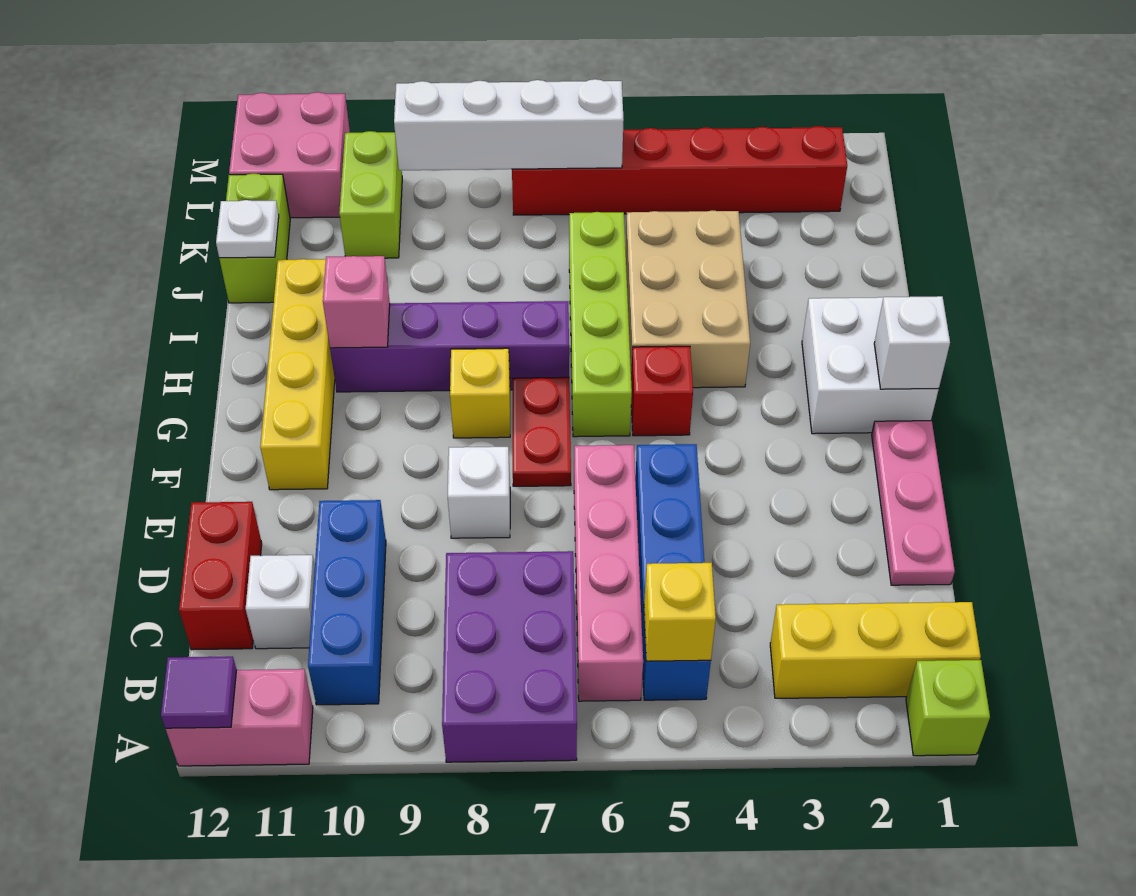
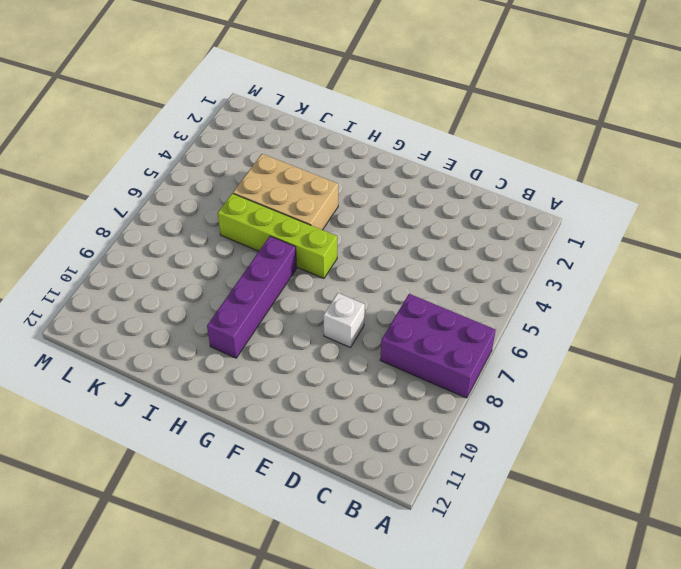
none -> lime 1x1 brick [906,660,990,756]
none -> pink 1x2 brick [166,669,313,766]
none -> yellow 1x3 brick [770,602,981,698]

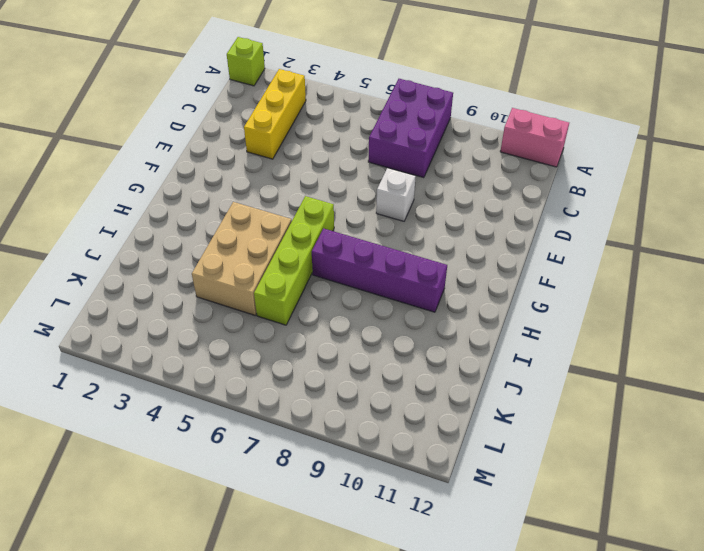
yellow 1x3 brick [244,69,306,159] -> yellow 1x3 brick turned to [770,602,981,698]
none -> blue 1x4 brick [635,444,711,700]
none -> pink 1x4 brick [574,445,643,701]
none -> blue 1x3 brick [308,500,386,705]

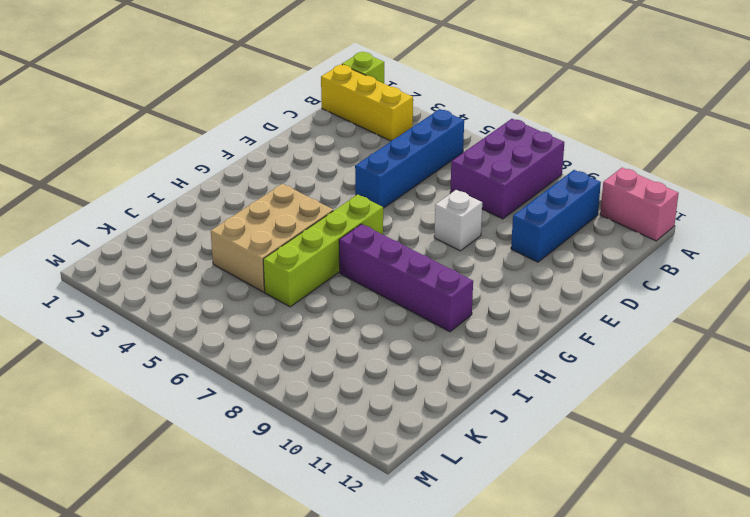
none -> pink 1x4 brick [574,445,643,701]
none -> white 1x1 brick [246,555,315,649]
none -> red 1x2 brick [179,502,262,650]

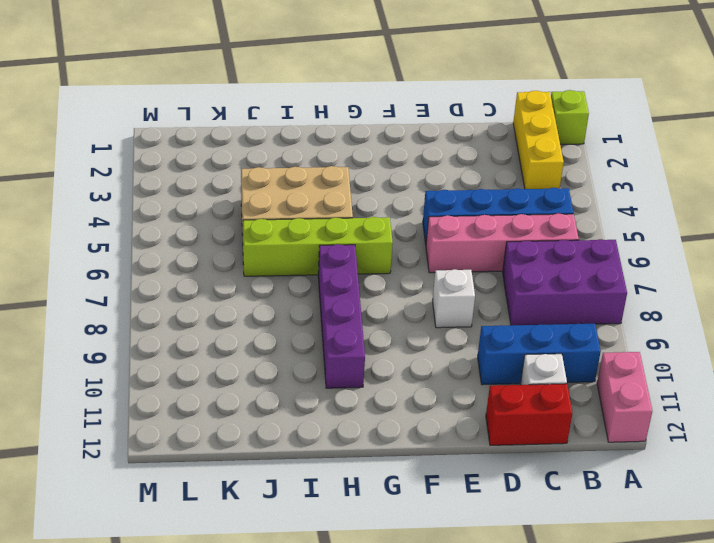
none -> pink 1x3 plate [872,421,955,585]
none -> red 1x2 plate [513,377,571,486]
none -> yellow 1x4 brick [260,259,335,490]

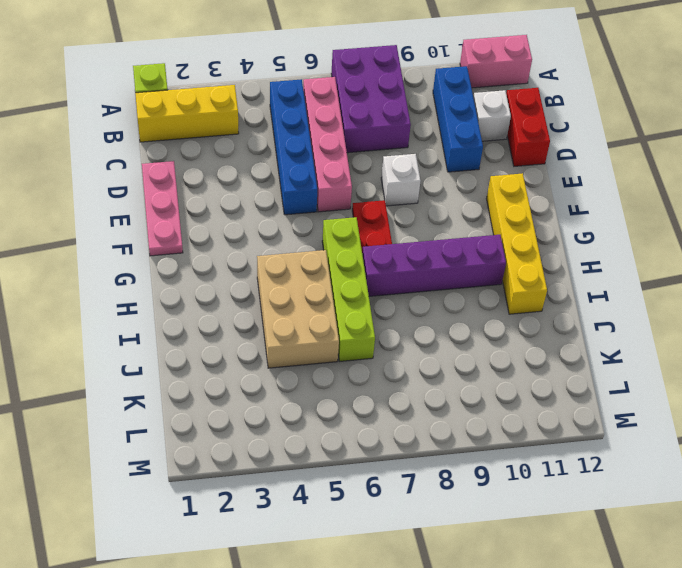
none -> white 2x2 brick [802,297,939,434]
none -> red 1x1 brick [631,346,693,436]
none -> yellow 1x1 brick [450,348,510,438]

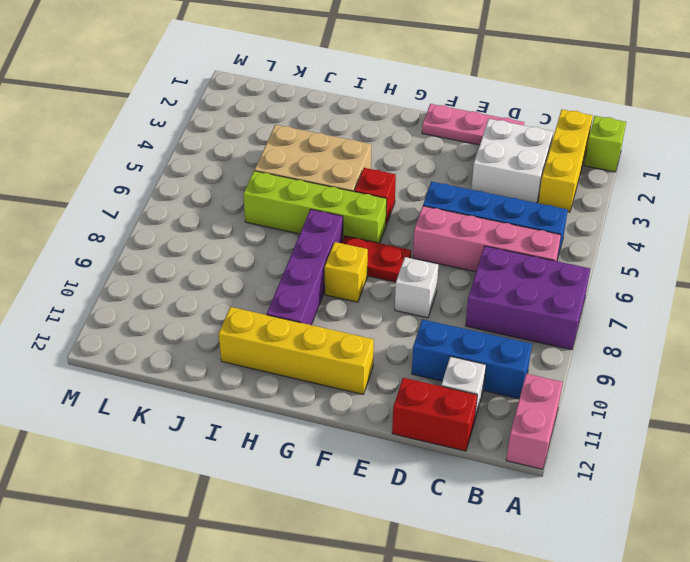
white 2x2 brick [471,119,553,203] -> white 2x2 brick moved to [802,297,939,434]
none -> lime 1x2 brick [219,173,290,303]
none -> lime 1x2 brick [339,131,402,258]
none -> red 1x6 brick [512,126,847,215]

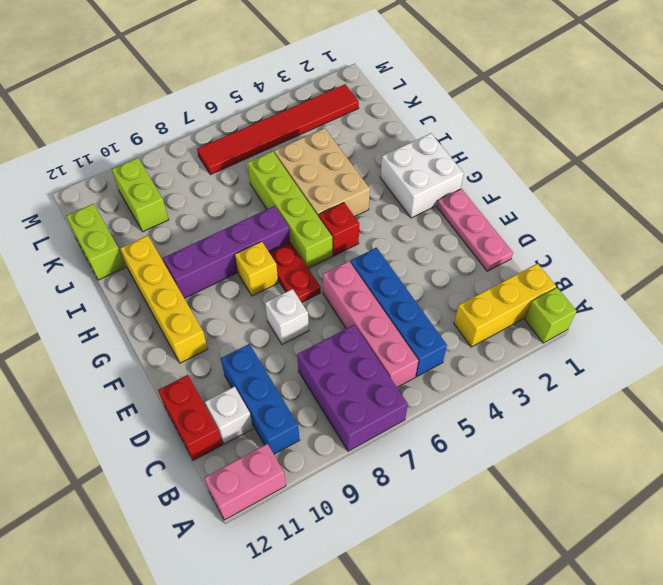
red 1x6 tile [197,84,359,175] -> red 1x6 brick [512,126,847,215]
none -> pink 2x2 brick [229,92,350,218]
none -> purple 1x1 tile [161,657,237,728]
none -> yellow 1x1 brick [644,563,716,661]

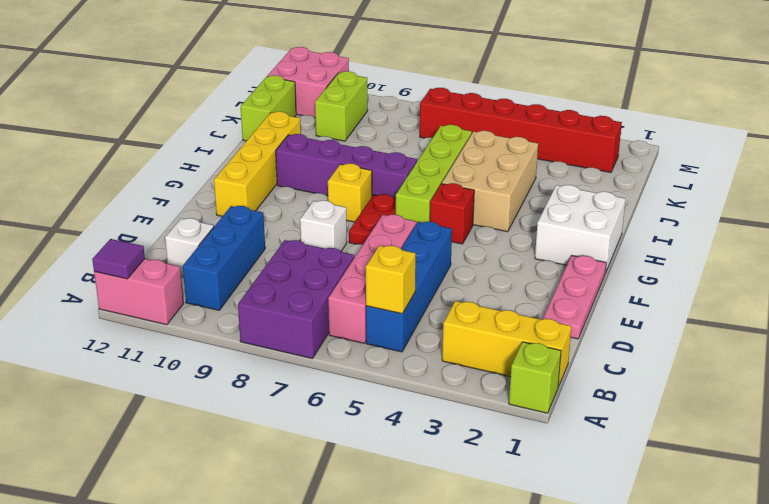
none -> red 1x2 brick [179,502,262,650]
none -> white 1x1 brick [874,296,950,389]
none -> pink 1x1 brick [323,256,390,348]

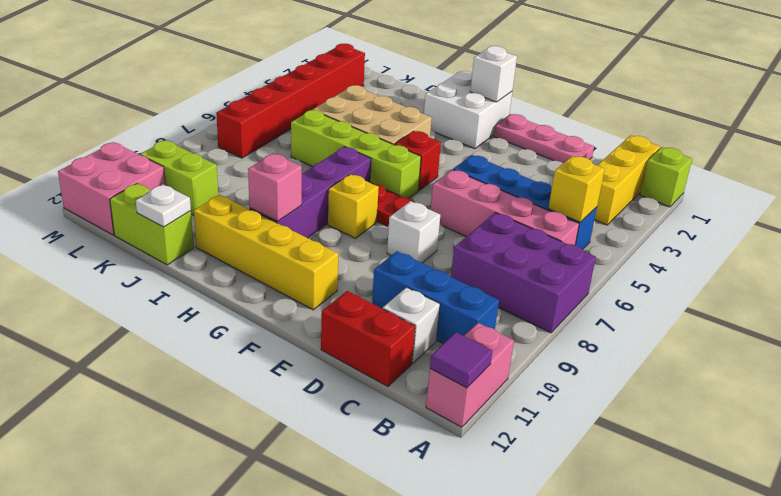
none -> white 1x4 brick [394,79,624,170]

